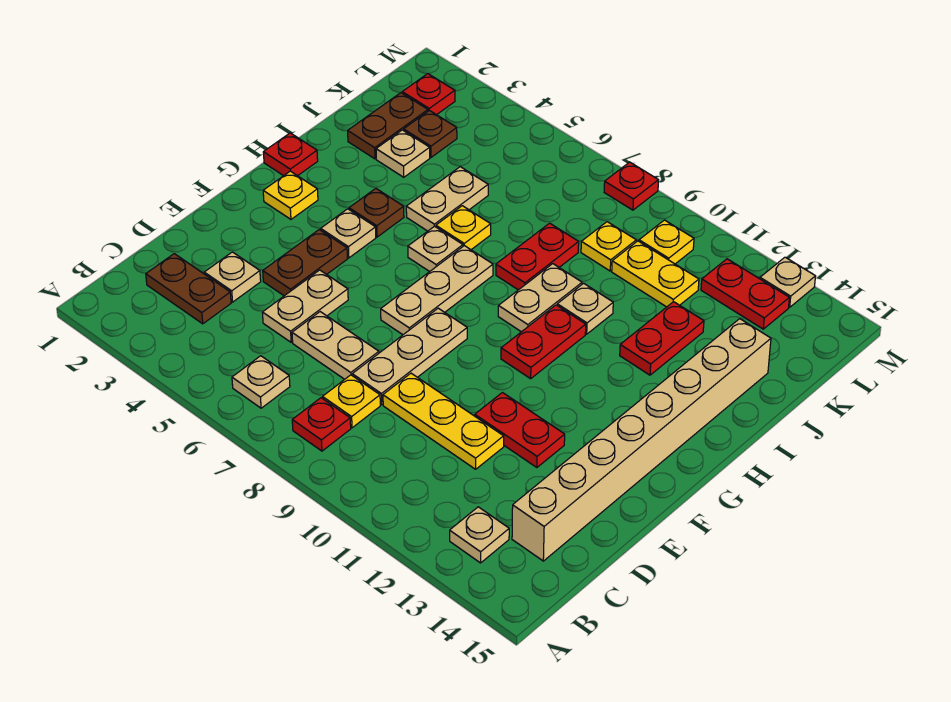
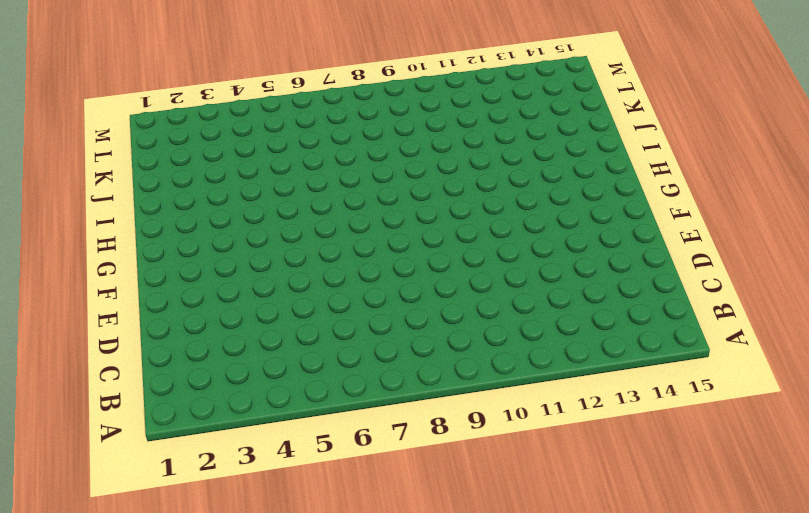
none -> tan 1x1 plate [232,356,290,408]
none -> red 1x1 plate [292,398,351,451]
none -> tan 1x1 plate [450,507,509,563]
none -> brown 1x2 plate [146,254,231,324]

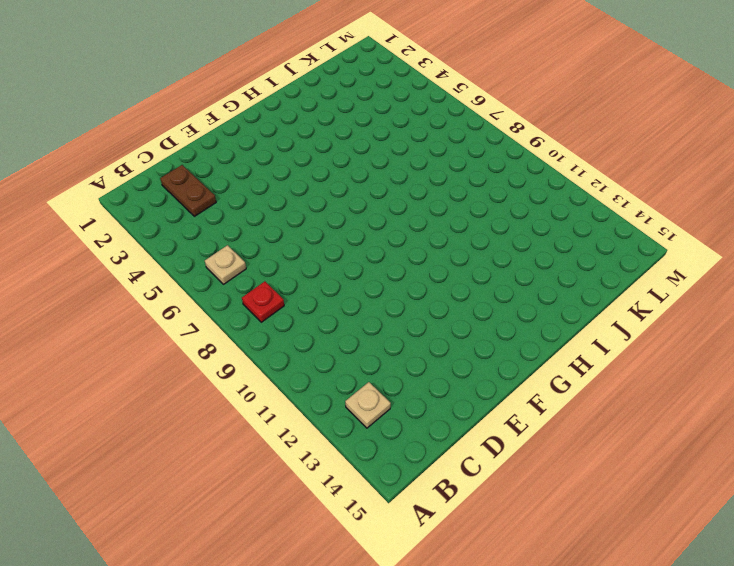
none -> yellow 1x1 plate [323,375,380,428]
none -> tan 1x8 brick [512,319,771,561]
none -> tan 1x1 plate [204,252,261,302]
none -> tan 1x2 plate [262,270,348,342]

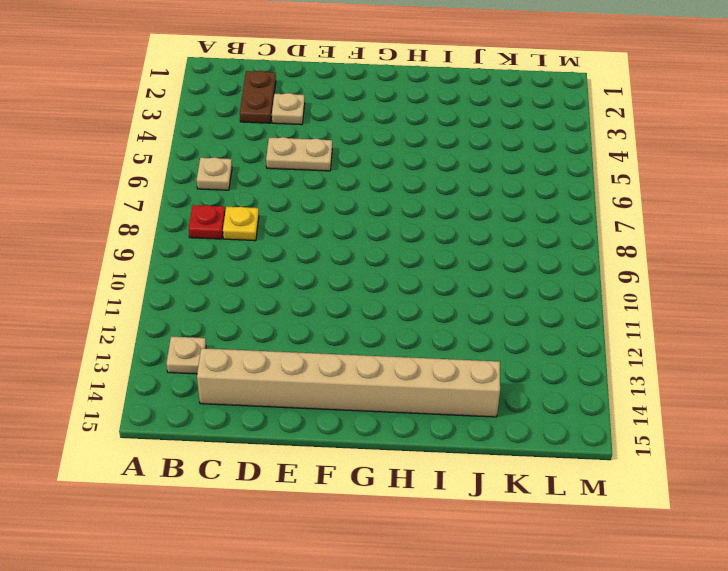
none -> tan 1x2 plate [292,312,379,379]
none -> tan 1x3 plate [352,308,467,405]
none -> yellow 1x3 plate [383,373,504,469]
none -> brown 1x2 plate [263,230,347,296]

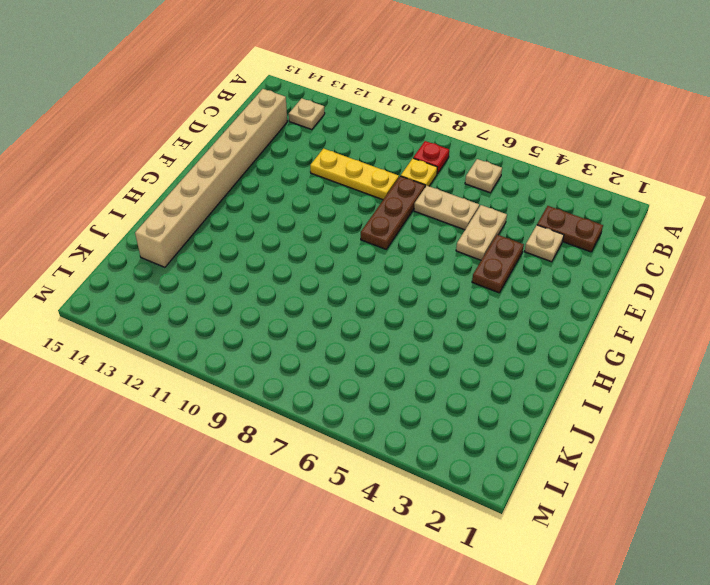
brown 1x3 plate [361,176,425,249] -> tan 1x3 plate [352,308,467,405]
none -> red 1x2 plate [475,393,565,468]
none -> tan 1x3 plate [381,246,493,335]
none -> yellow 1x1 plate [263,171,318,219]
none -> tan 1x1 plate [321,209,376,258]

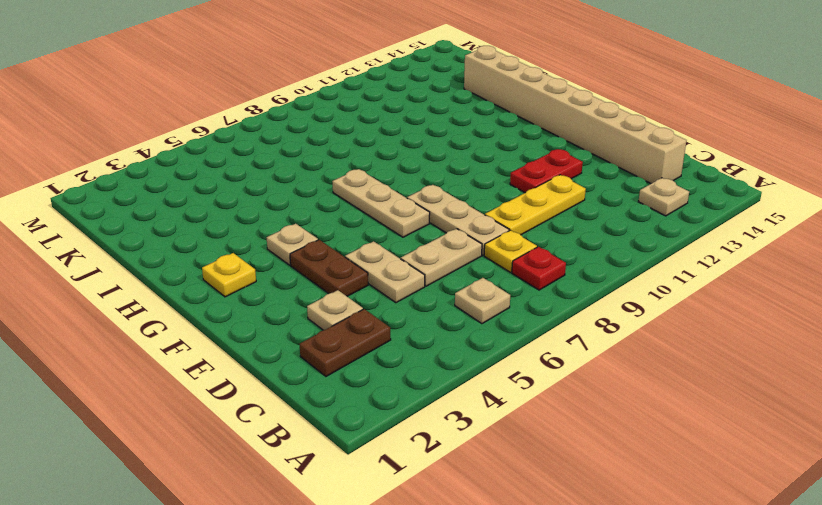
none -> red 1x2 plate [501,305,586,379]
none -> red 1x1 plate [263,133,318,176]
none -> brown 1x1 plate [349,189,404,237]
none -> tan 1x1 plate [408,226,463,272]

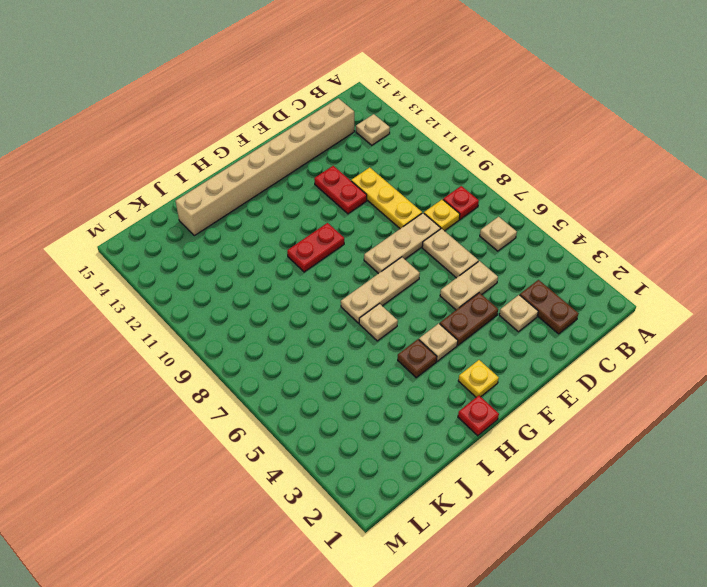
none -> tan 1x2 plate [498,264,582,332]
none -> tan 1x2 plate [406,167,488,231]
none -> yellow 1x1 plate [436,206,491,250]
none -> red 1x2 plate [496,223,579,290]

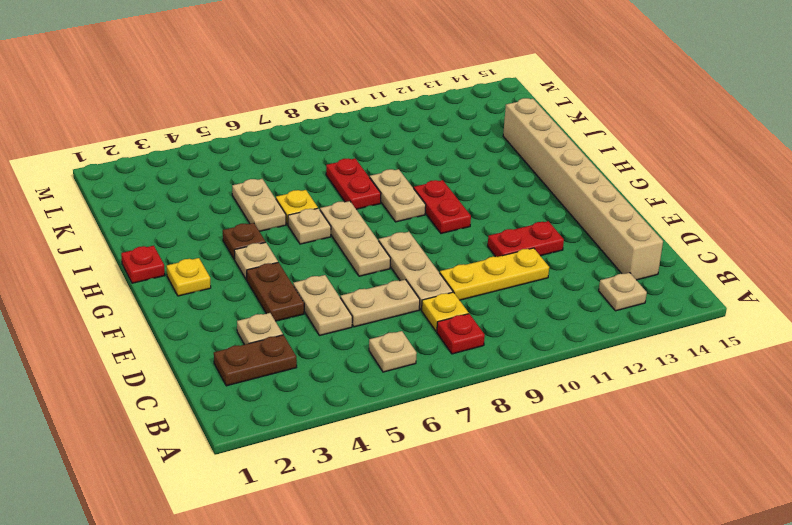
none -> tan 1x1 plate [557,283,613,334]
none -> red 1x2 plate [620,302,704,375]
none -> brown 1x2 plate [348,93,428,159]
none -> tan 1x1 plate [376,130,430,177]

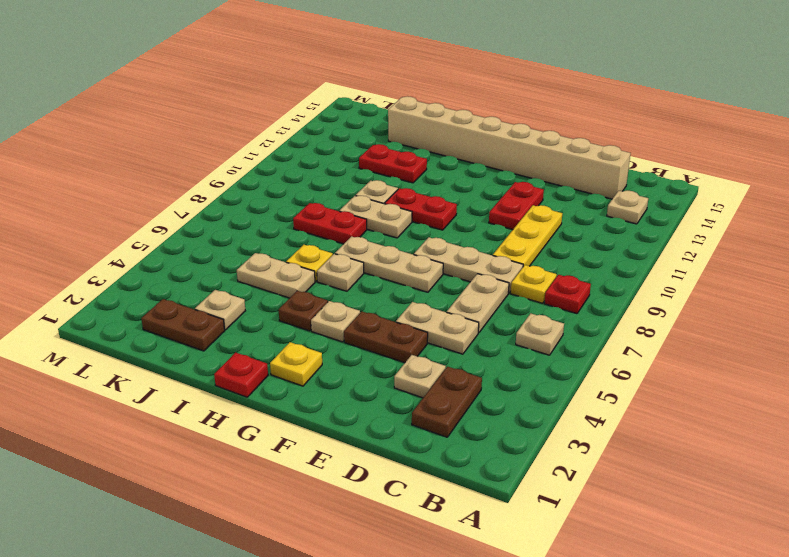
none -> brown 1x1 plate [404,110,457,157]
none -> yellow 1x1 plate [581,222,636,271]
none -> yellow 1x2 plate [612,241,699,307]
none -> red 1x1 plate [402,74,455,115]

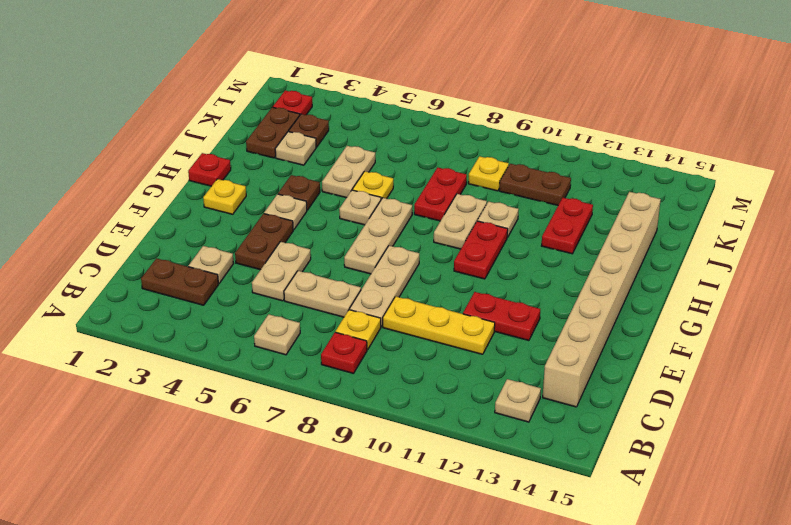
brown 1x2 plate [499,164,571,205] -> yellow 1x2 plate [612,241,699,307]
none -> yellow 1x1 plate [639,220,694,264]
none -> red 1x2 plate [701,259,789,329]
none -> red 1x1 plate [604,162,659,210]
none -> tan 1x1 plate [760,257,816,307]

